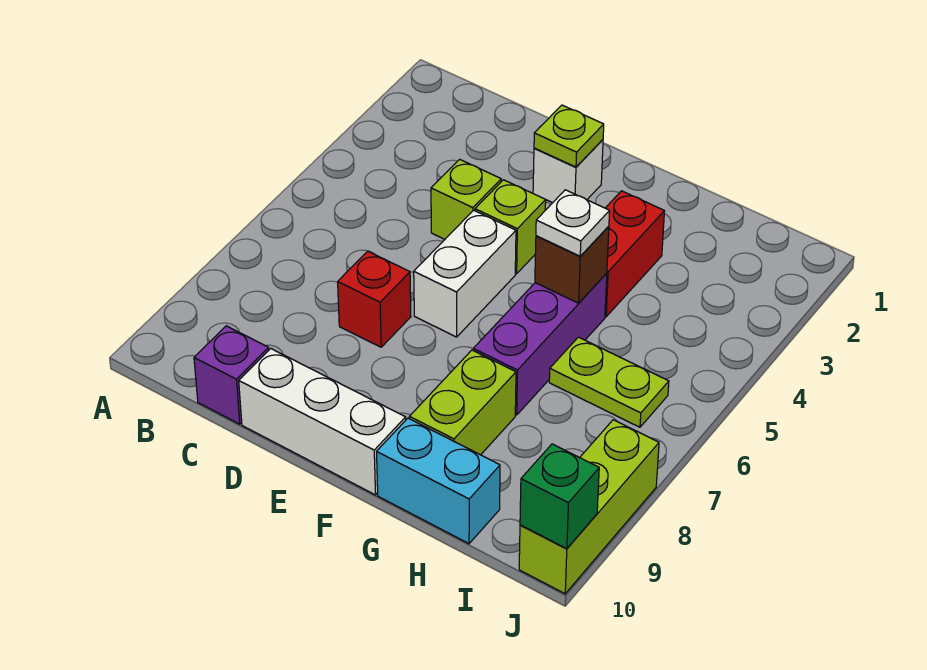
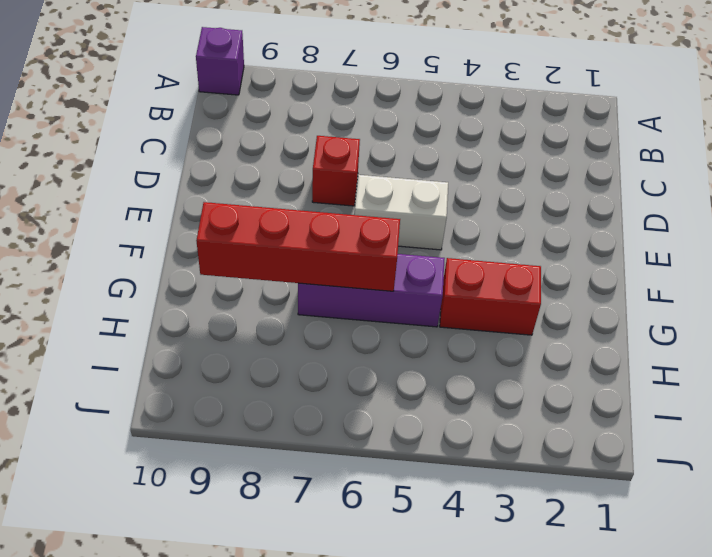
purple 1x1 brick [196,27,244,95] -> purple 1x1 brick moved to [194,326,269,424]
red 1x4 brick [196,202,400,291] -> none
none -> lime 1x1 brick [431,159,501,239]
none -> white 1x3 brick [239,349,406,495]
none -> white 1x1 brick [533,140,603,203]

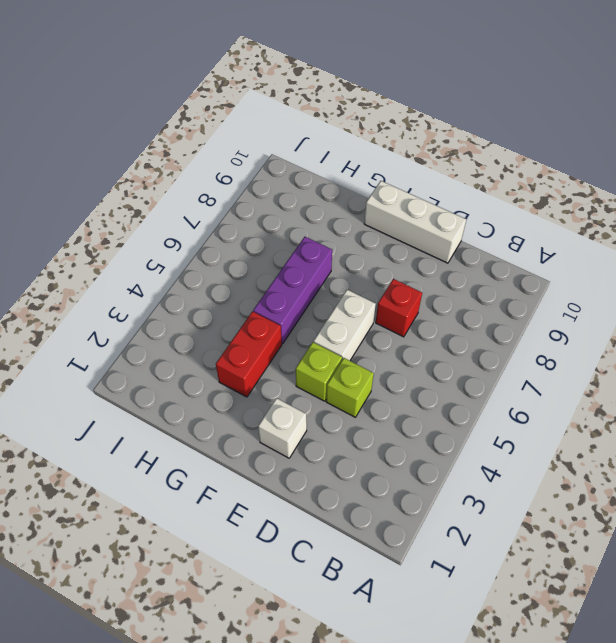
none -> purple 1x1 brick [194,326,269,424]
none -> lime 1x2 brick [409,350,516,455]
none -> cyan 1x2 brick [377,418,500,544]

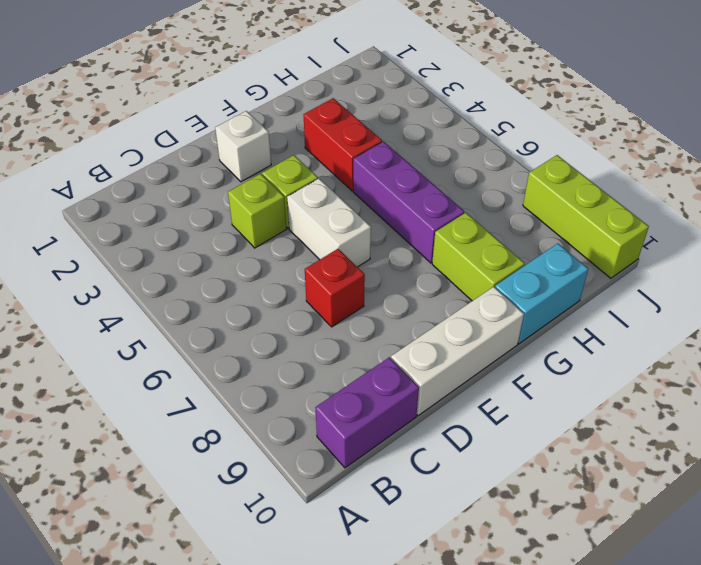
purple 1x2 brick [315,357,419,468] -> purple 1x1 brick [194,326,269,424]
none -> lime 1x2 plate [549,337,669,427]
none -> lime 1x1 plate [534,105,604,167]
none -> brown 1x1 brick [535,226,609,303]

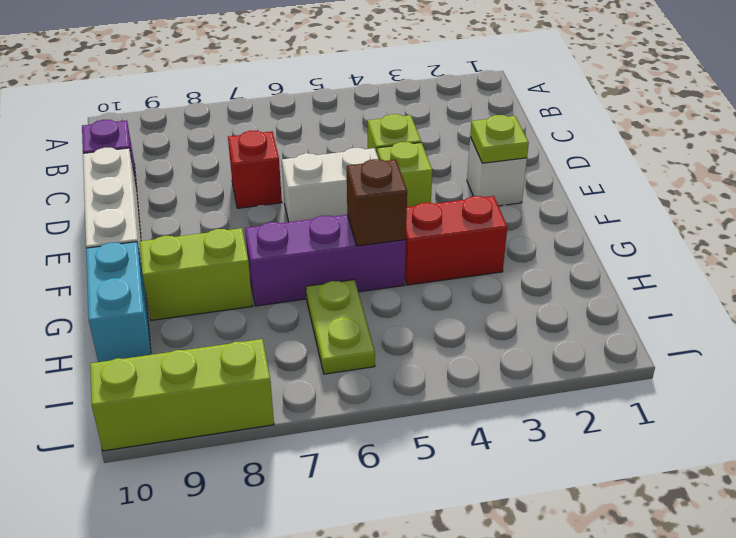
none -> green 1x1 brick [520,444,599,549]
none -> white 1x1 plate [536,190,610,256]

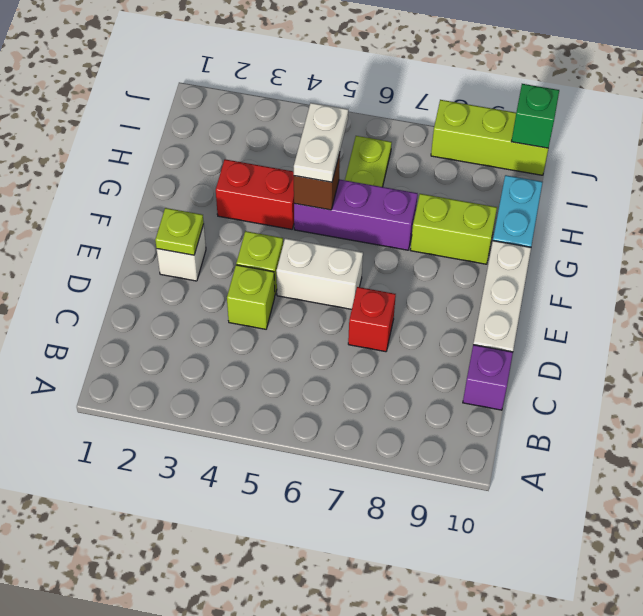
white 1x2 plate [294,103,348,182] -> white 1x1 plate [536,190,610,256]

